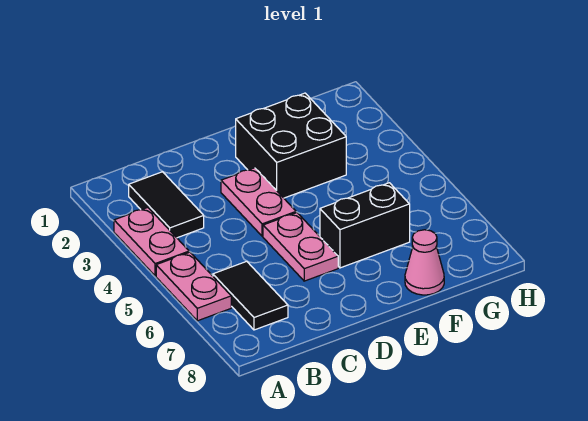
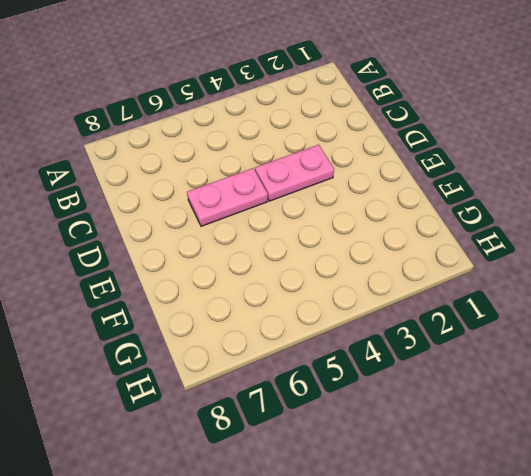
none -> pink 1x2 plate [114,208,189,276]
none -> pink 1x2 plate [156,252,231,321]

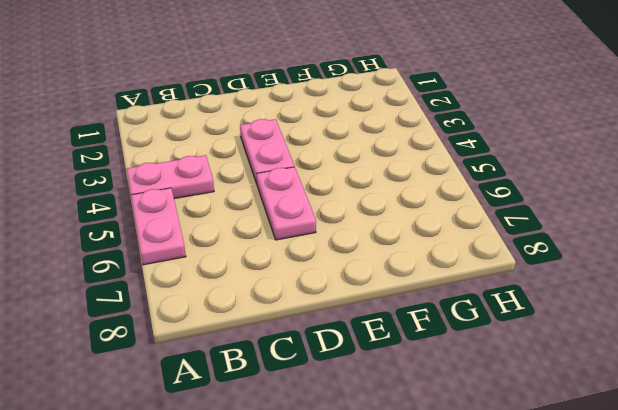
pink 1x2 plate [127,155,214,199] -> pink 1x2 plate turned to [114,208,189,276]
none -> black 1x2 tile [129,172,204,238]
none -> black 1x2 tile [213,261,288,330]

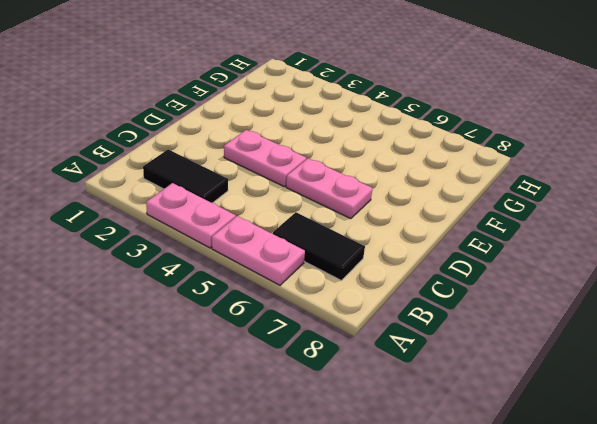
none -> black 2x2 brick [236,93,346,198]
none -> black 1x2 brick [320,183,410,268]

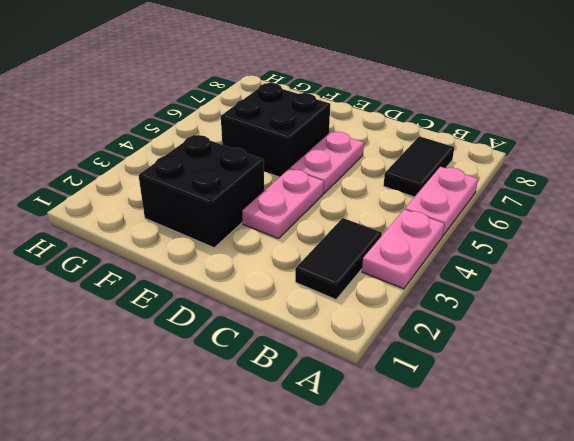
black 2x2 brick [221,83,330,177] -> black 1x2 brick [320,183,410,268]
none -> pink 1x1 cone [405,230,444,295]

